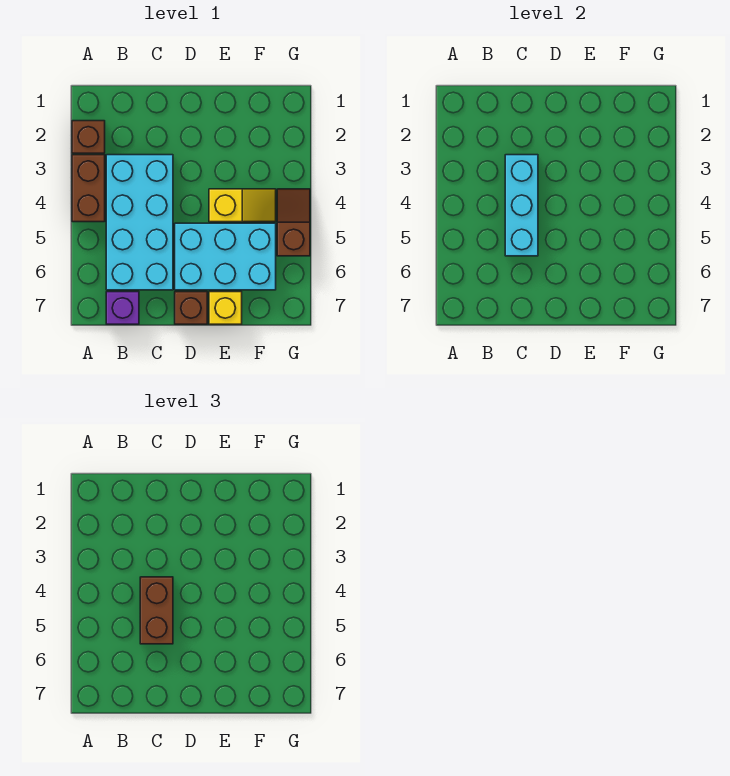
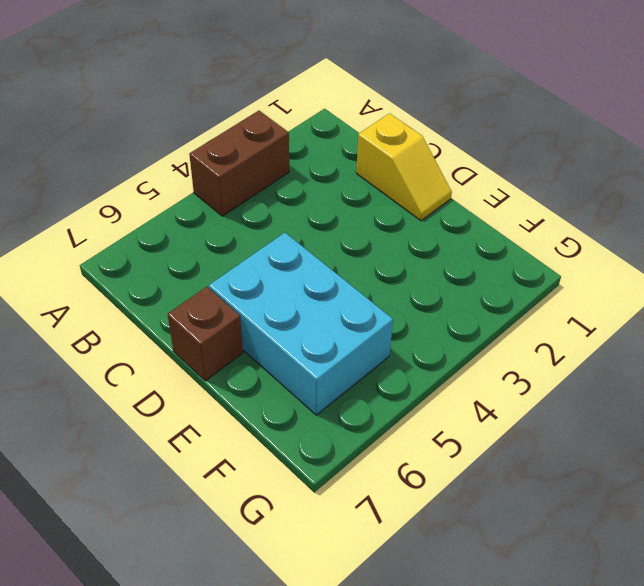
yellow 1x2 slope [356,113,452,221] -> yellow 1x2 slope moved to [209,189,276,222]
none -> brown 1x1 brick [72,121,105,153]
none -> cyan 2x4 brick [106,155,173,290]

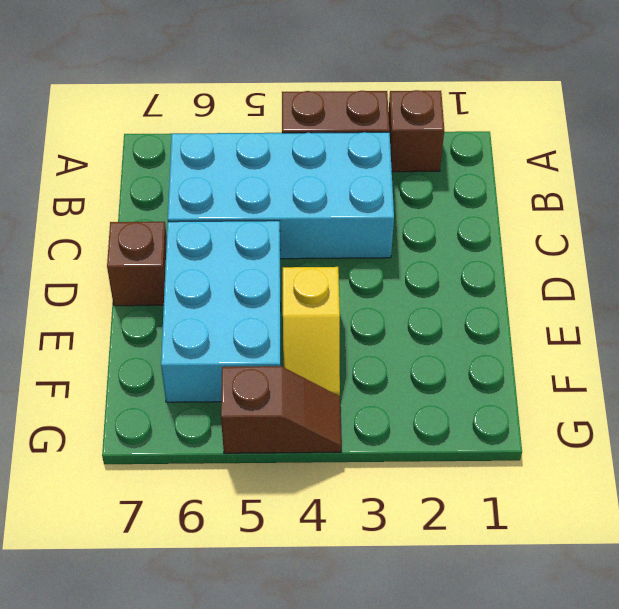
none -> purple 1x1 brick [106,292,139,324]
none -> yellow 1x1 brick [209,292,242,324]

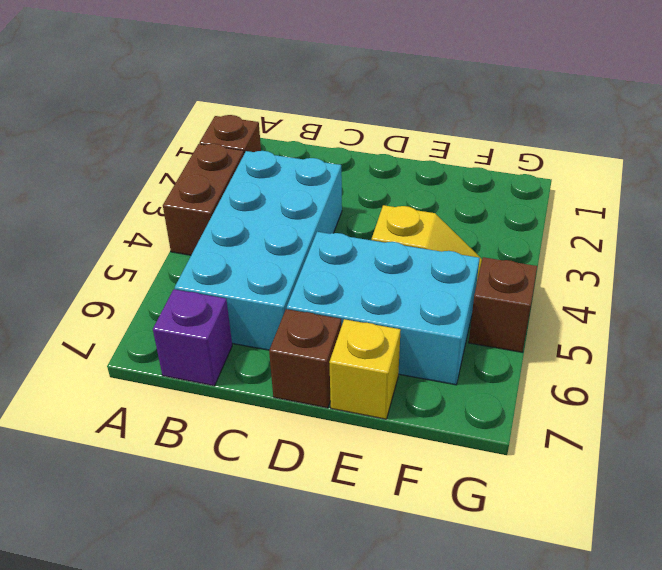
none -> cyan 1x3 brick [505,155,538,256]
none -> brown 1x2 brick [140,577,173,644]

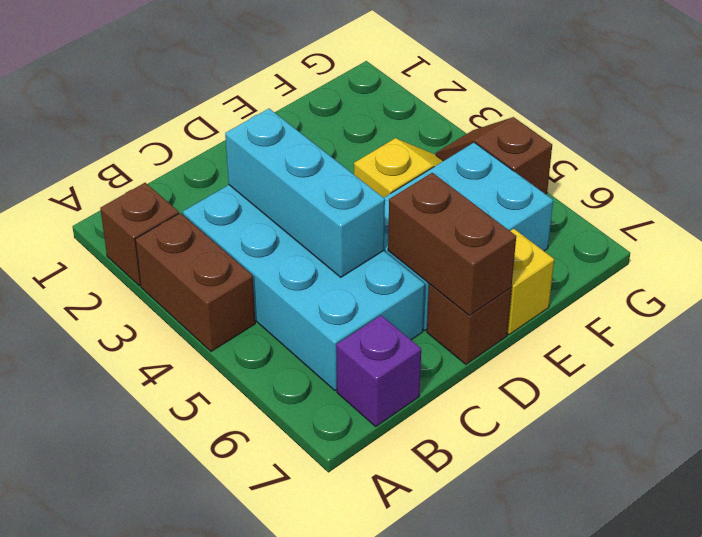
brown 1x2 brick [388,173,516,315] -> brown 1x2 brick moved to [140,577,173,644]

